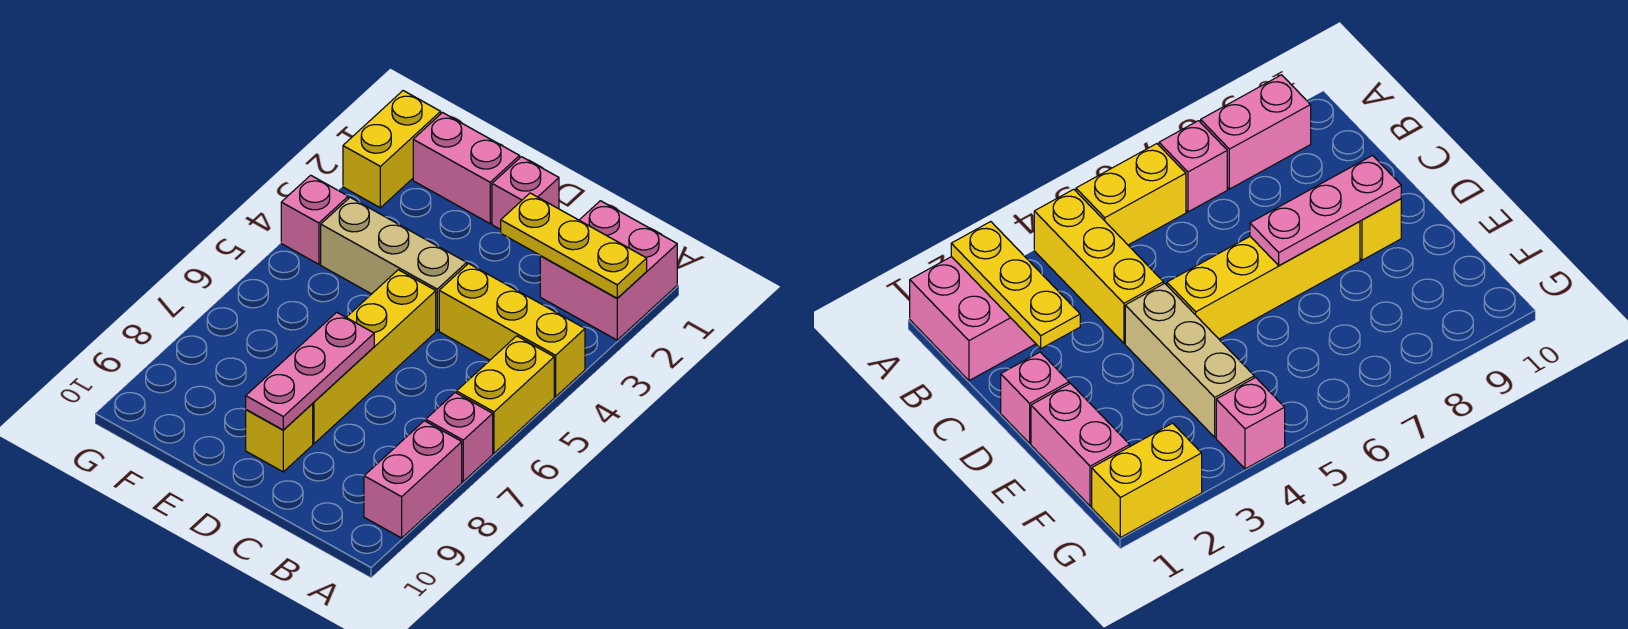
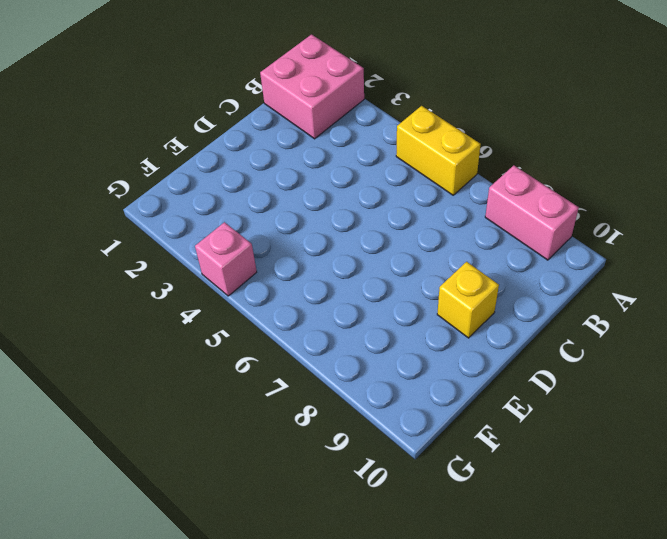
none -> yellow 1x3 brick [439,264,585,397]
none -> pink 1x1 brick [426,393,493,481]
none -> pink 1x1 brick [492,157,559,230]

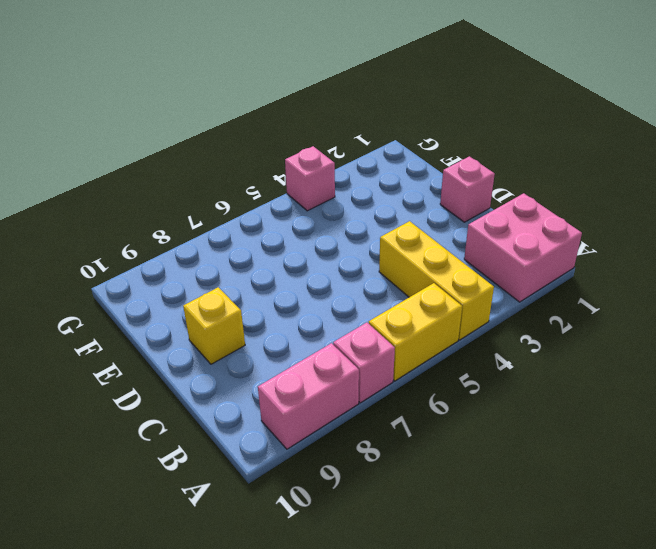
none -> tan 1x3 brick [321,197,467,330]
none -> yellow 1x4 brick [312,270,436,444]
none -> pink 1x2 brick [413,113,520,224]

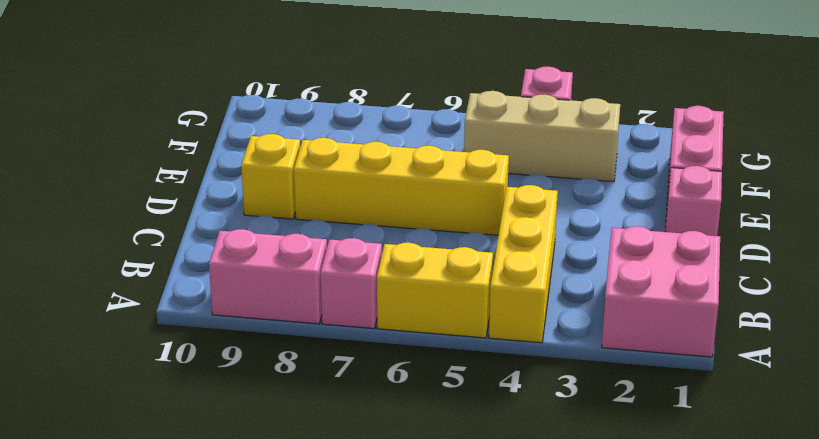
tan 1x3 brick [464,91,620,182] -> tan 1x3 brick turned to [321,197,467,330]
none -> yellow 1x2 brick [343,91,441,208]
none -> yellow 1x3 plate [501,193,647,298]
none -> pink 1x3 plate [246,312,374,430]

